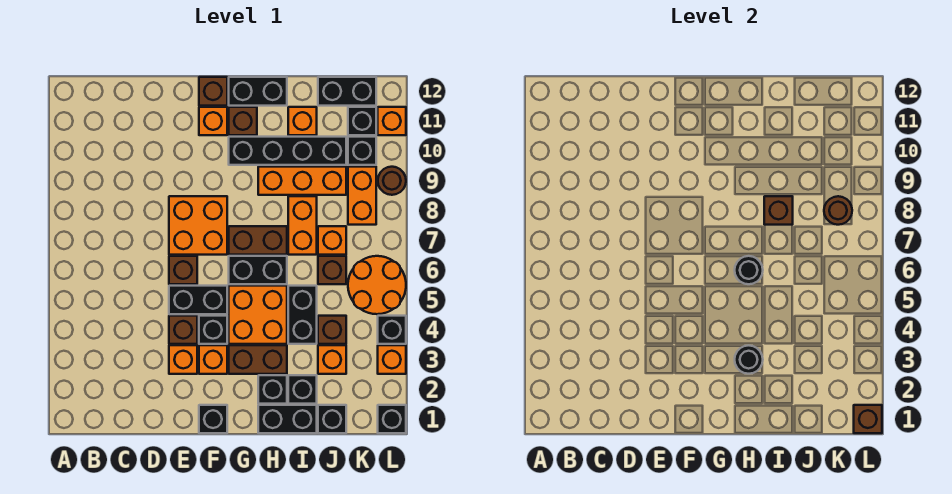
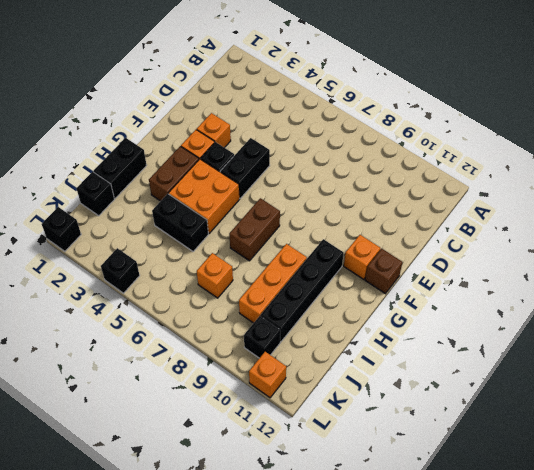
none -> brown 1x1 brick [169,316,197,344]
none -> brown 1x1 brick [169,256,197,284]
none -> orange 2x2 brick [169,196,227,255]
none -> black 1x1 brick [199,405,227,433]

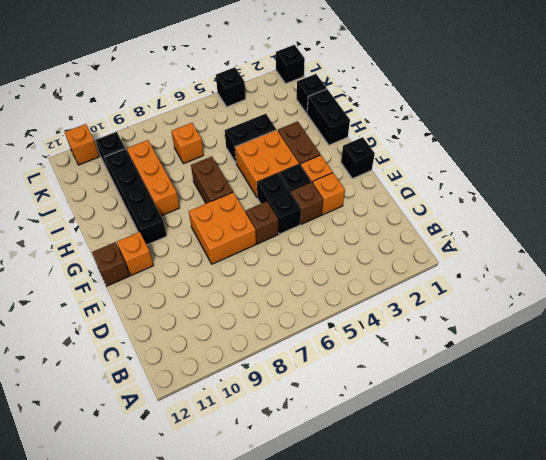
none -> black 1x2 brick [229,256,287,284]
none -> brown 1x1 brick [229,107,257,135]
none -> black 1x2 brick [229,77,287,106]
none -> black 1x1 brick [258,375,287,404]

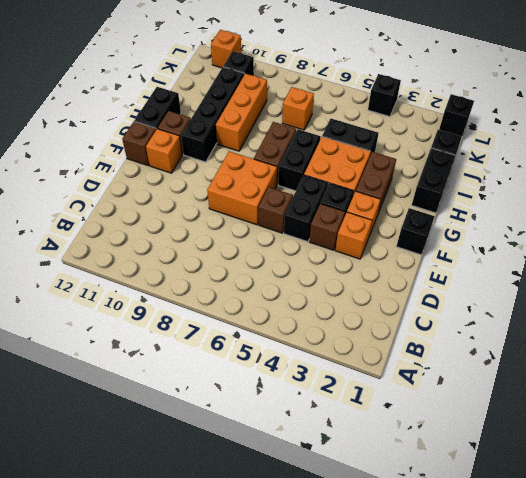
none -> black 1x1 brick [258,375,287,404]
none -> black 1x1 brick [288,375,317,404]
none -> orange 1x2 brick [288,196,317,255]
none -> orange 1x1 brick [288,107,317,135]

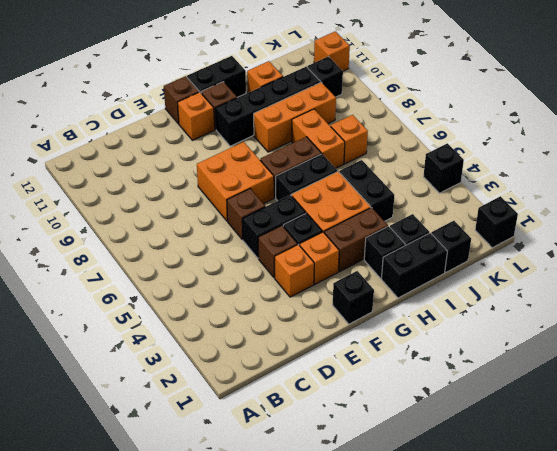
none -> orange 1x1 brick [318,345,346,374]
none -> brown 1x1 brick [318,316,346,344]
none -> brown 1x1 brick [318,256,346,284]
none -> black 1x2 brick [318,77,376,106]

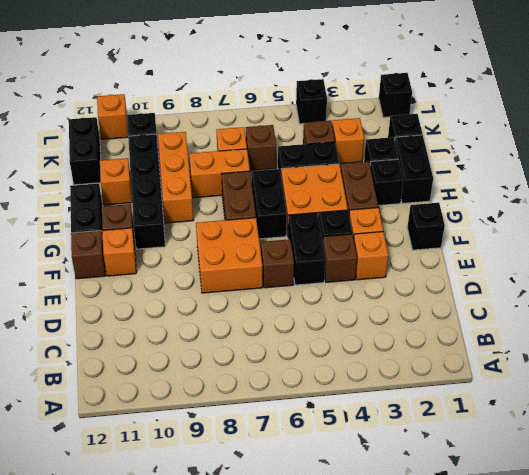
none -> orange 2x2 round brick [348,256,406,314]
none -> orange 1x2 brick [348,167,376,225]
none -> black 1x1 brick [348,107,376,135]
none -> orange 1x1 brick [378,345,406,374]

